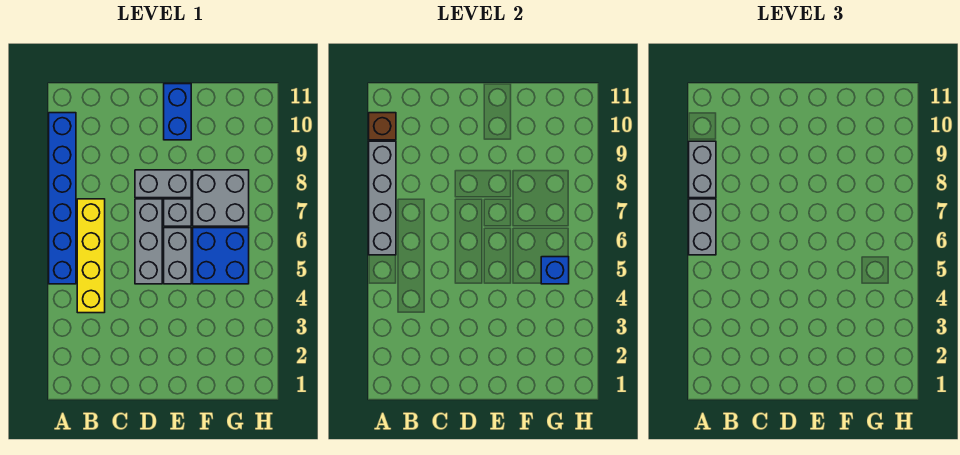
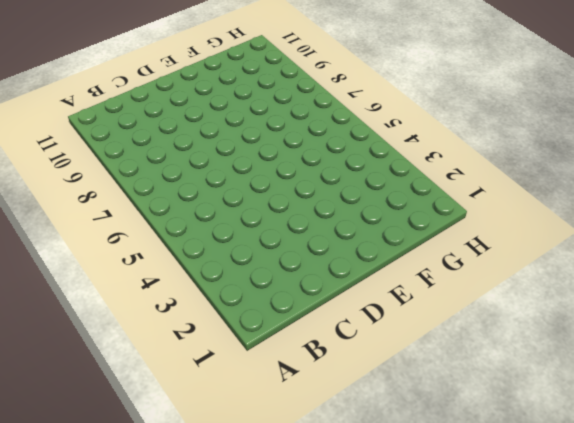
none -> blue 1x6 brick [49,113,76,284]
none -> yellow 1x4 brick [77,199,105,313]
none -> grey 1x3 brick [135,199,162,284]

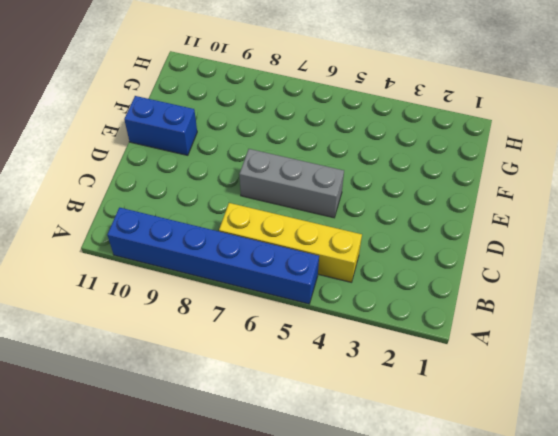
none -> grey 1x2 brick [135,170,191,198]
none -> grey 1x2 brick [164,228,191,284]
none -> grey 1x1 brick [164,199,191,226]

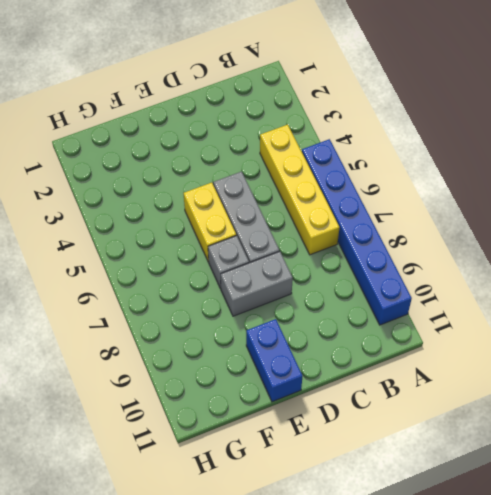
yellow 1x2 brick [184,183,236,262] -> grey 1x2 brick [164,228,191,284]
none -> blue 2x2 brick [193,228,249,284]
none -> grey 2x2 brick [193,170,249,226]
none -> grey 1x4 brick [369,141,396,255]

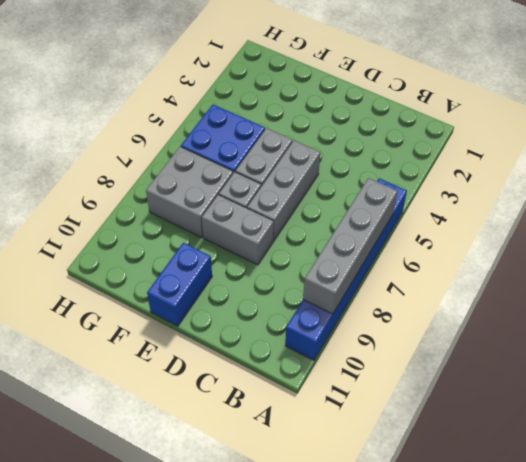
none -> yellow 1x4 brick [77,199,105,313]
none -> brown 1x1 brick [369,113,396,140]
none -> blue 1x1 brick [541,257,569,284]

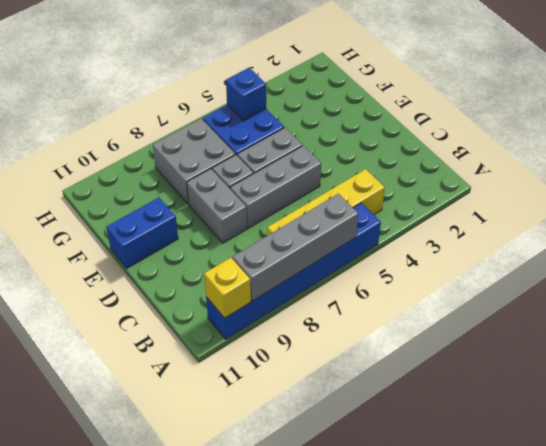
yellow 1x1 brick [204,258,251,318] -> brown 1x1 brick [369,113,396,140]
none -> grey 1x2 brick [689,199,716,255]
none -> grey 1x2 brick [689,141,716,198]

